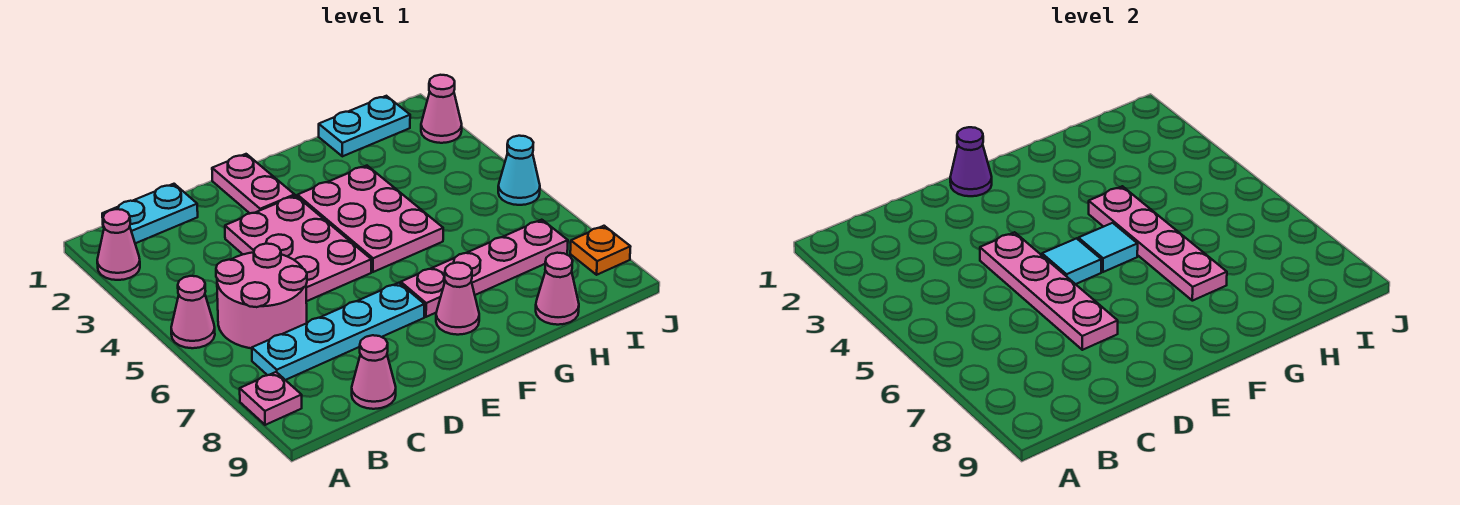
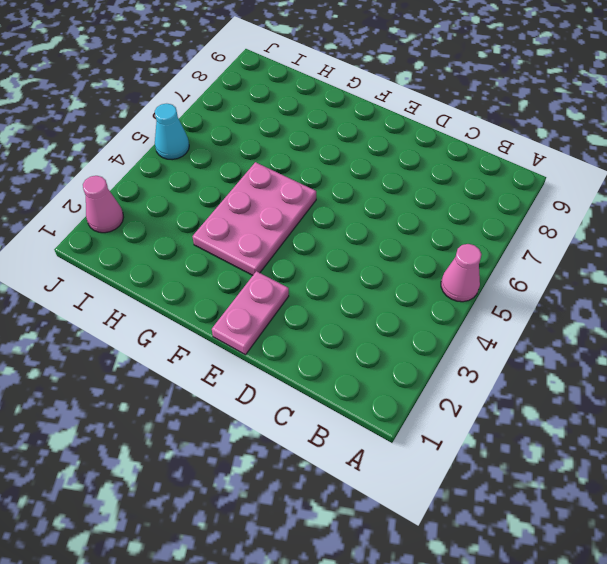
none -> pink 1x1 cone [97,209,140,280]
none -> pink 1x1 plate [240,372,302,425]
none -> cyan 1x2 plate [102,184,198,243]

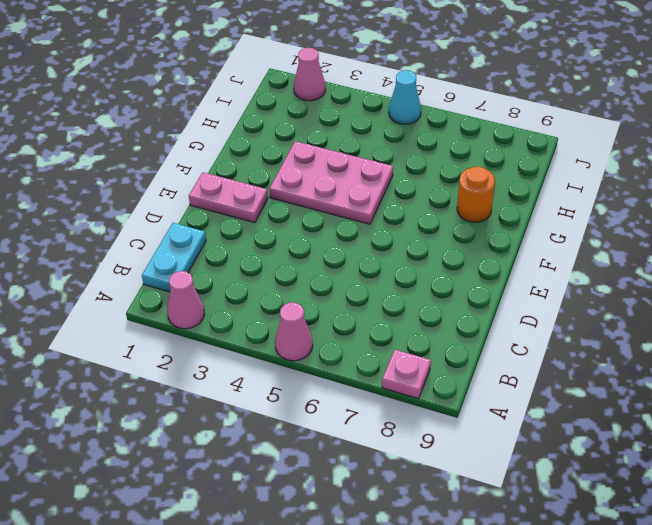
orange 1x1 round brick [457,166,495,222] -> none
none -> pink 2x2 round brick [216,244,307,348]
none -> cyan 1x4 plate [252,283,424,380]
none -> pink 1x1 cone [352,335,396,409]

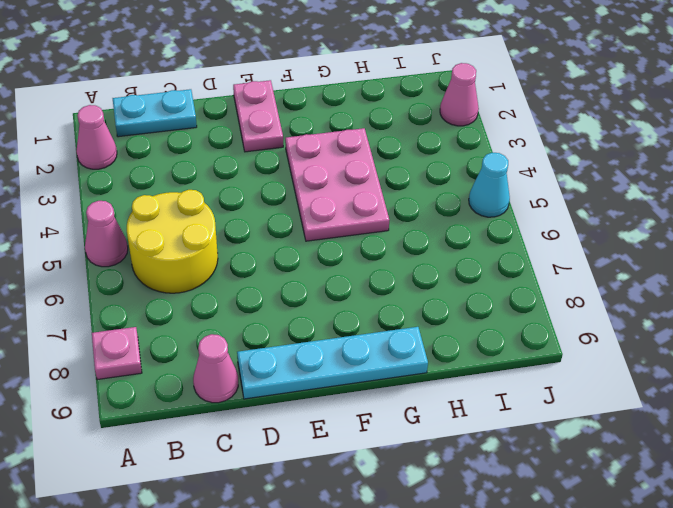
yellow 2x2 round brick [127,190,218,293] -> pink 2x2 round brick [216,244,307,348]
cyan 1x4 plate [237,327,428,399] -> cyan 1x4 plate moved to [252,283,424,380]
none -> pink 2x3 plate [225,196,371,301]
none -> pink 1x4 plate [401,220,568,317]
none -> pink 1x1 cone [436,263,479,335]

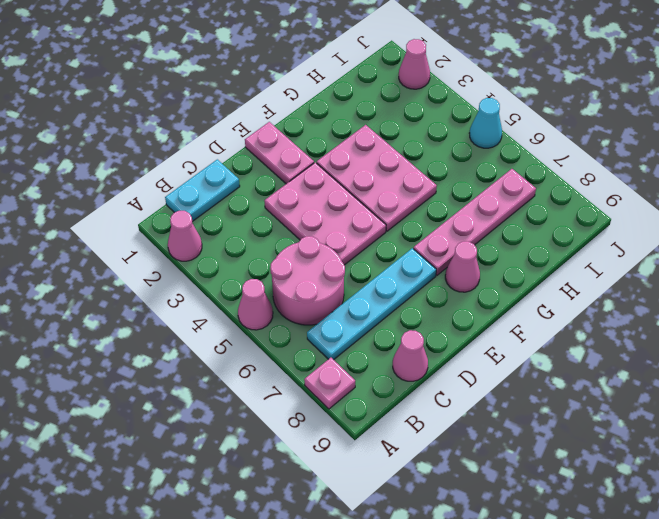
none -> cyan 1x2 plate [319,96,410,156]
none -> pink 1x1 cone [536,253,579,325]
none -> orange 1x1 plate [570,226,631,275]

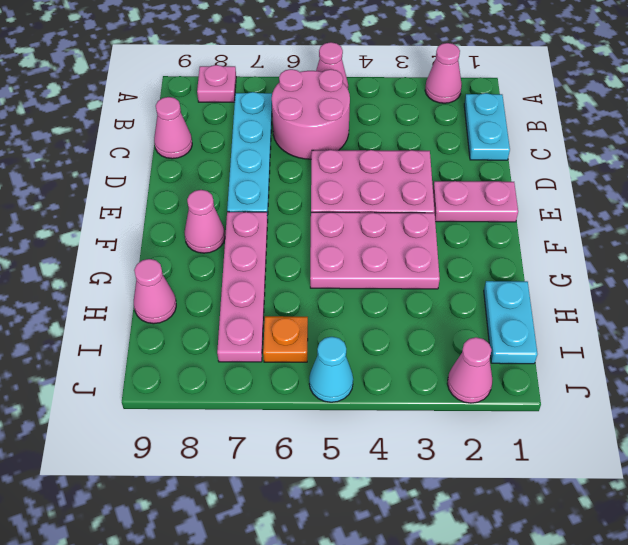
orange 1x1 plate [263,316,308,362] -> orange 1x1 plate moved to [570,226,631,275]
none -> pink 1x4 plate [980,232,1118,350]
none -> purple 1x1 cone [950,127,992,196]
none -> cyan 1x1 tile [1042,238,1101,284]

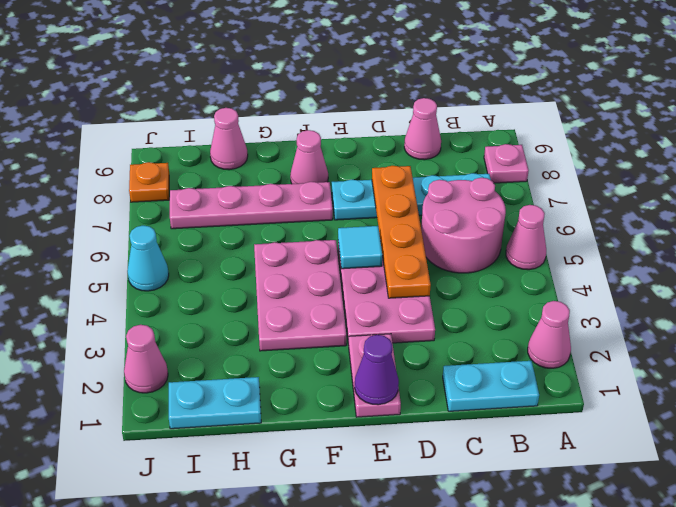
orange 1x4 plate [372,166,431,298] -> pink 1x4 plate [980,232,1118,350]
none -> cyan 1x1 tile [1078,223,1138,272]
none -> pink 1x4 plate [1089,186,1227,301]

